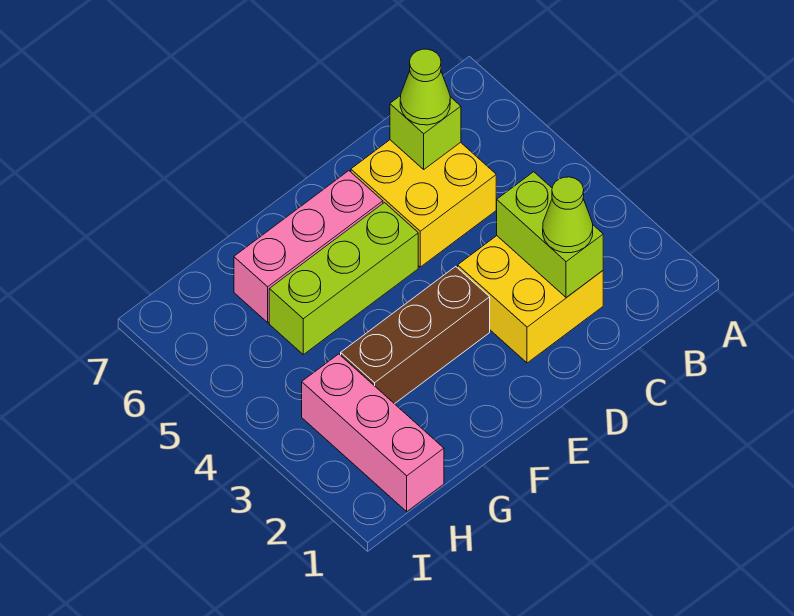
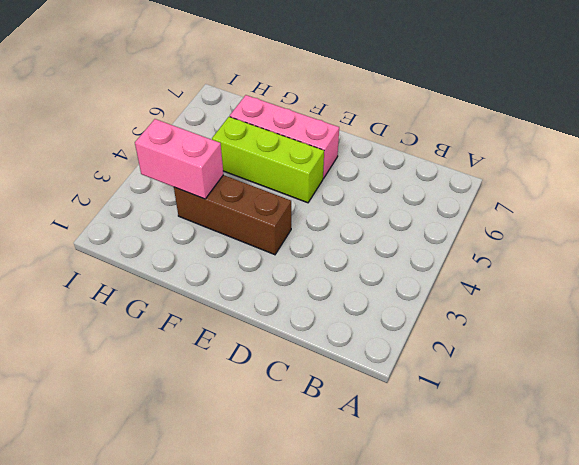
pink 1x2 brick [135,119,223,199] -> none
none -> yellow 2x2 brick [458,236,603,363]
none -> yellow 2x2 brick [351,140,496,267]

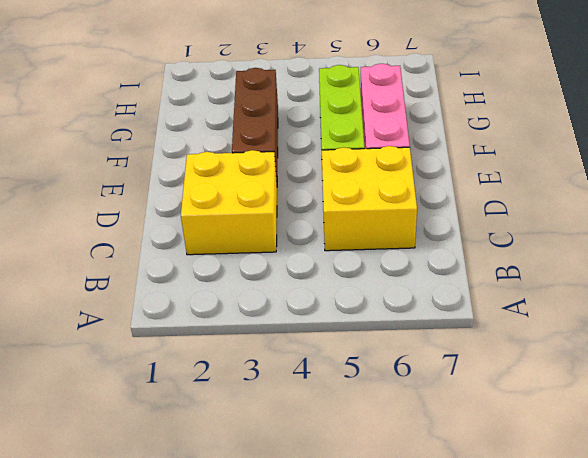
none -> pink 1x3 brick [302,354,444,512]
none -> lime 1x2 brick [497,172,603,297]

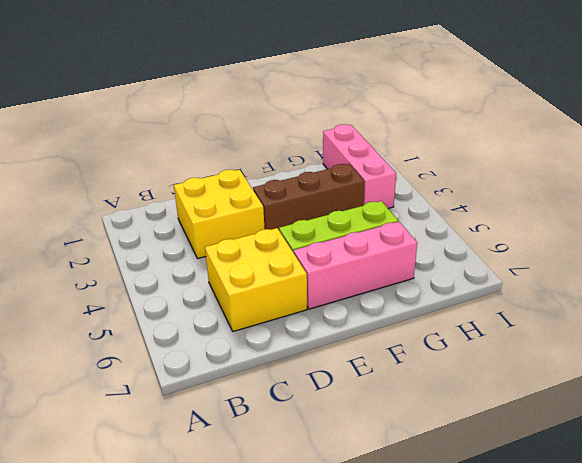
none -> lime 1x2 brick [497,172,603,297]
none -> lime 1x1 brick [390,96,461,169]

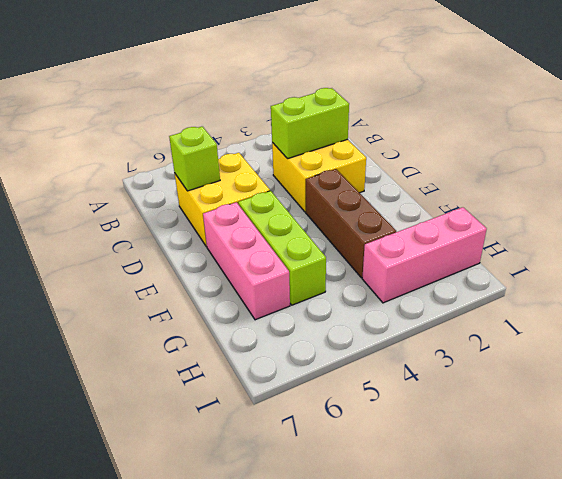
none -> lime 1x1 cone [543,177,593,253]
none -> lime 1x1 cone [400,49,450,125]

